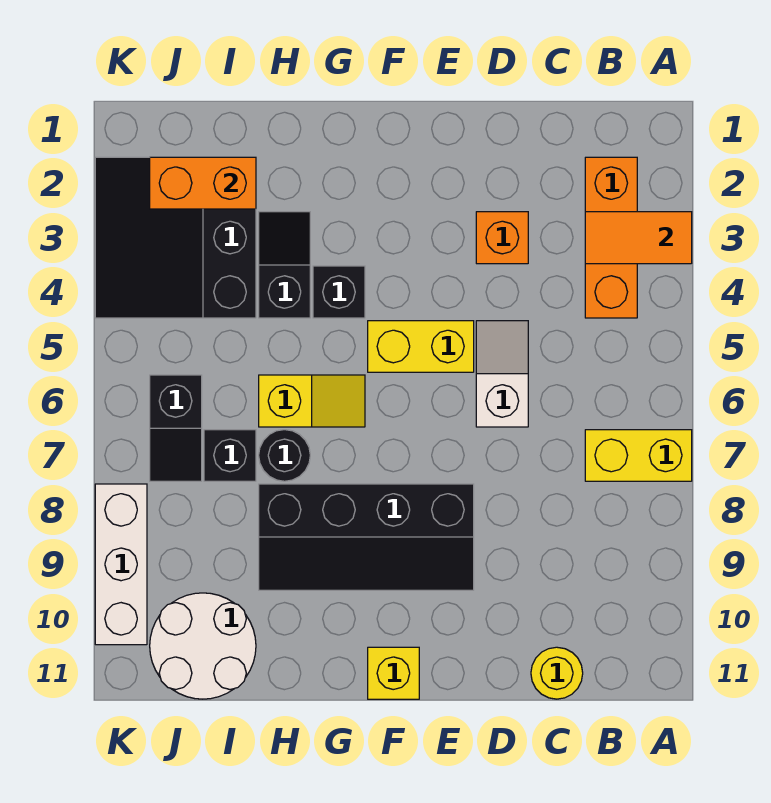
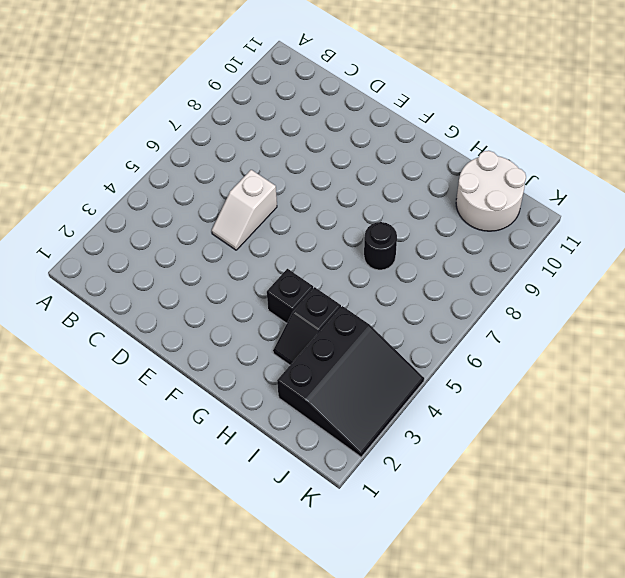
none -> yellow 1x2 brick [585,430,692,481]
none -> orange 1x3 brick [585,157,637,318]
none -> yellow 1x1 round brick [531,647,583,699]

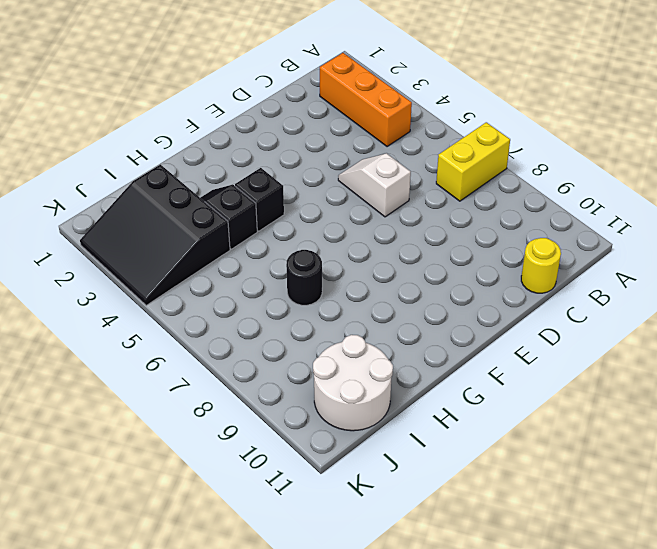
none -> orange 1x1 brick [476,212,528,264]
none -> yellow 1x2 brick [368,321,474,372]
none -> black 2x4 slope [259,484,474,590]

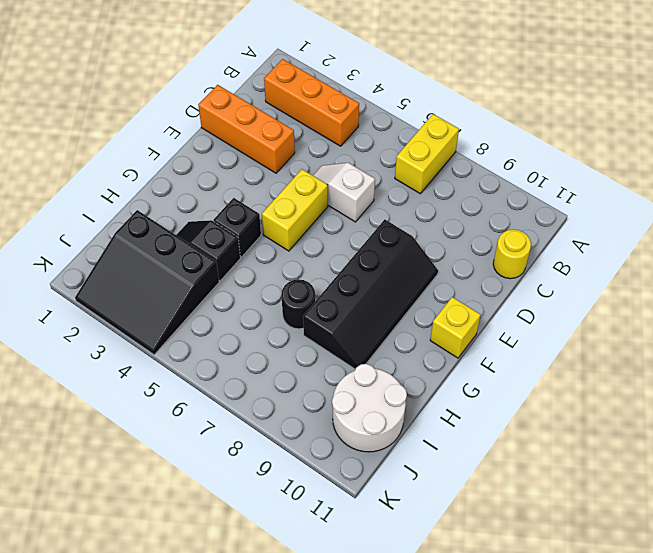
orange 1x3 brick [198,85,295,173] -> orange 1x1 brick [476,212,528,264]
none -> yellow 1x2 slope [259,375,365,427]
none -> black 1x1 brick [204,430,256,481]
none -> black 1x2 slope [150,375,202,481]

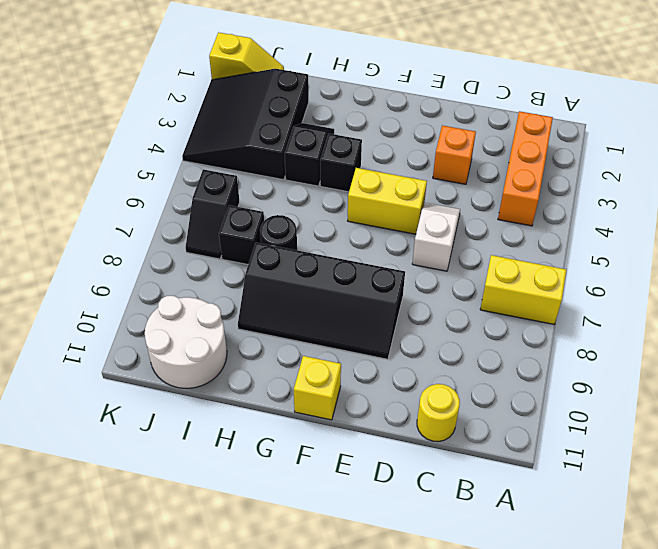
yellow 1x2 slope [209,32,284,80] -> yellow 1x2 slope moved to [259,375,365,427]
none -> white 1x3 brick [95,484,147,645]
none -> orange 1x2 tile [585,212,692,264]
none -> orange 1x2 brick [150,157,256,209]

